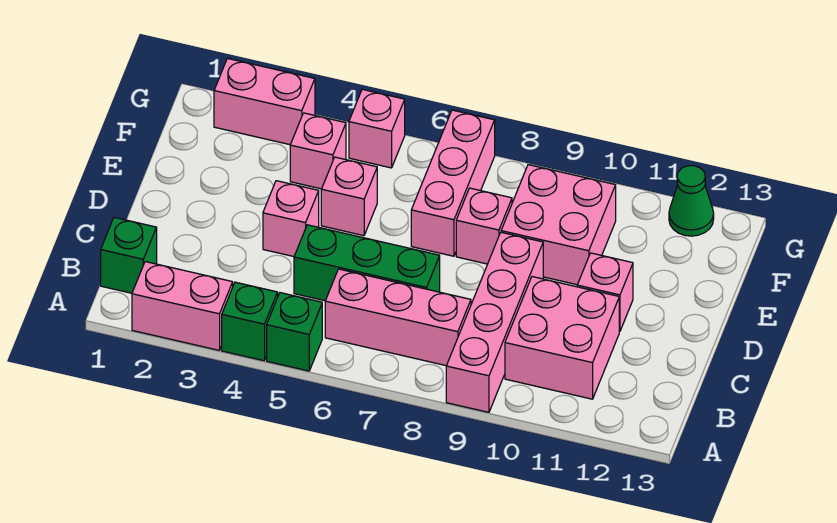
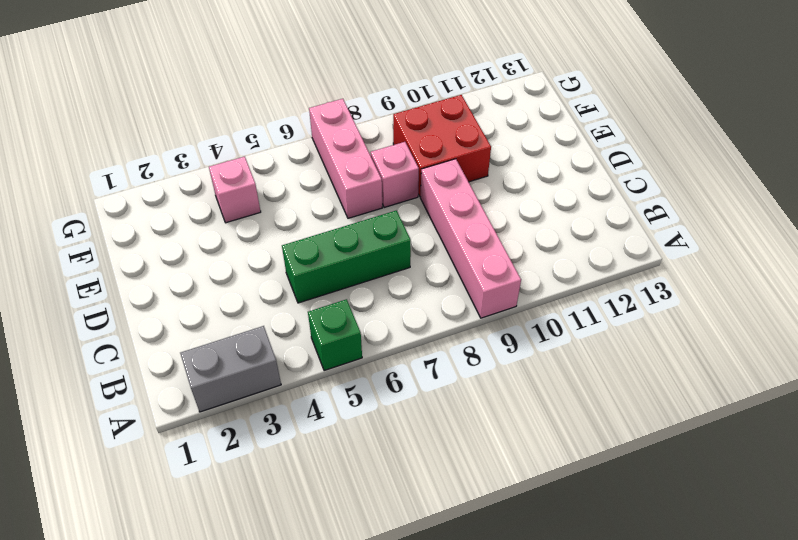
grey 1x2 brick [180,326,281,412] -> pink 1x2 brick [132,262,233,350]
red 2x2 brick [393,95,491,197] -> pink 2x2 brick [501,165,616,285]
none -> green 1x1 brick [222,282,278,361]
none -> green 1x1 brick [101,217,157,293]
none -> pink 1x3 brick [325,269,471,366]

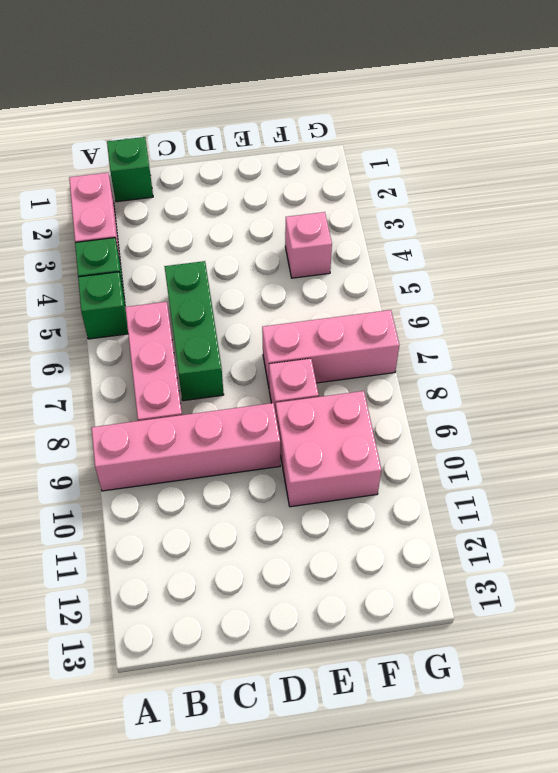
none -> pink 2x2 brick [505,277,619,399]
none -> pink 1x1 brick [263,181,319,257]
none -> pink 1x1 brick [577,253,633,331]

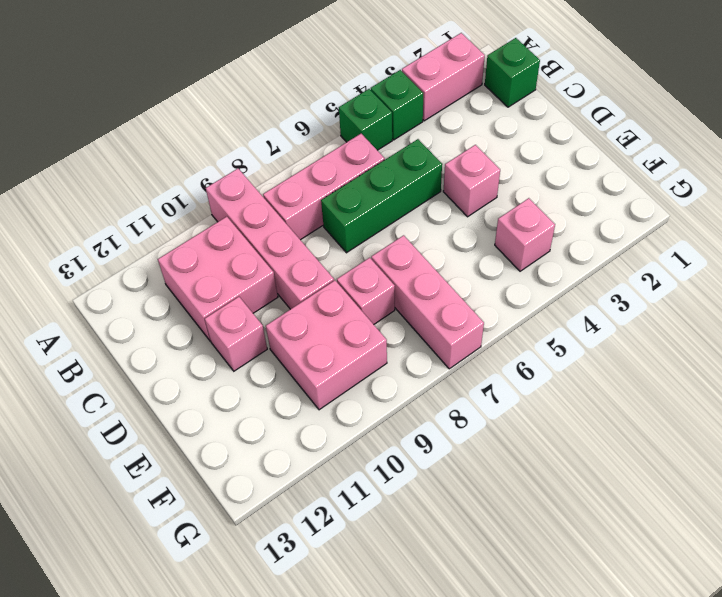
none -> pink 1x1 brick [321,157,377,236]
none -> pink 1x2 brick [214,58,315,145]
none -> pink 1x1 brick [349,89,405,168]

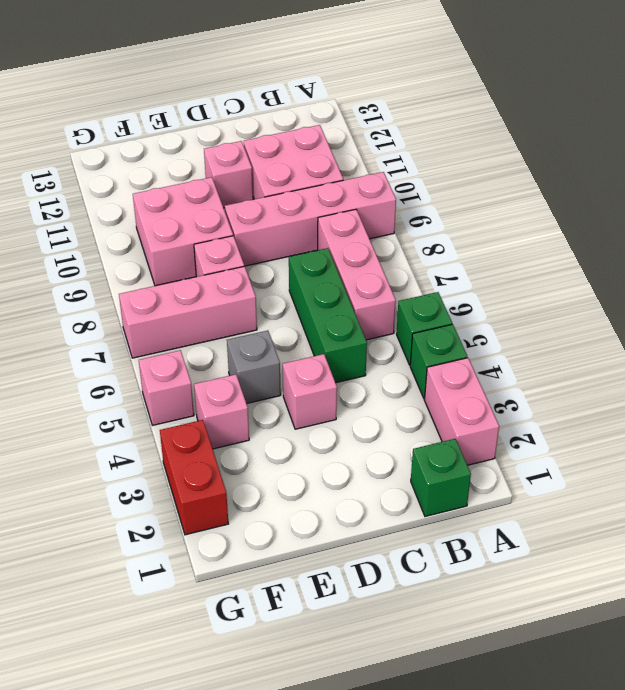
grey 1x1 brick [227,331,281,404] -> pink 1x1 brick [321,157,377,236]
red 1x2 brick [160,420,228,535] -> pink 1x2 brick [214,58,315,145]
none -> green 1x1 cone [669,166,714,236]

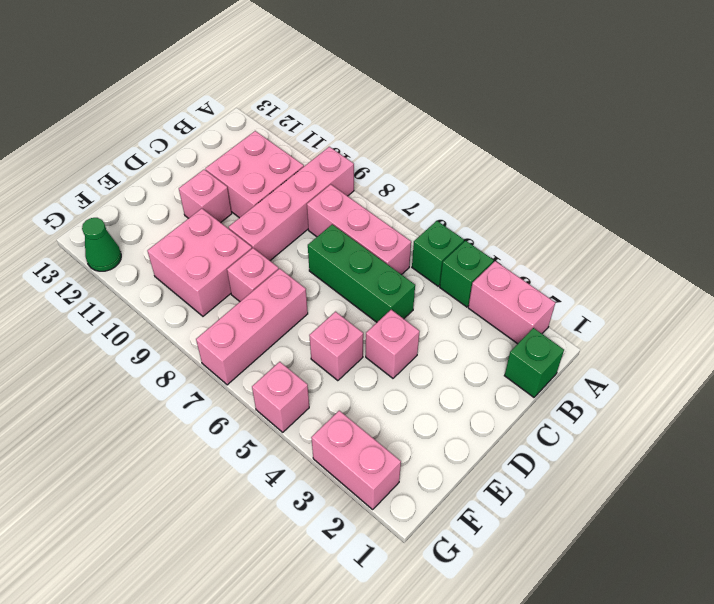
none -> pink 1x1 brick [290,113,346,189]

